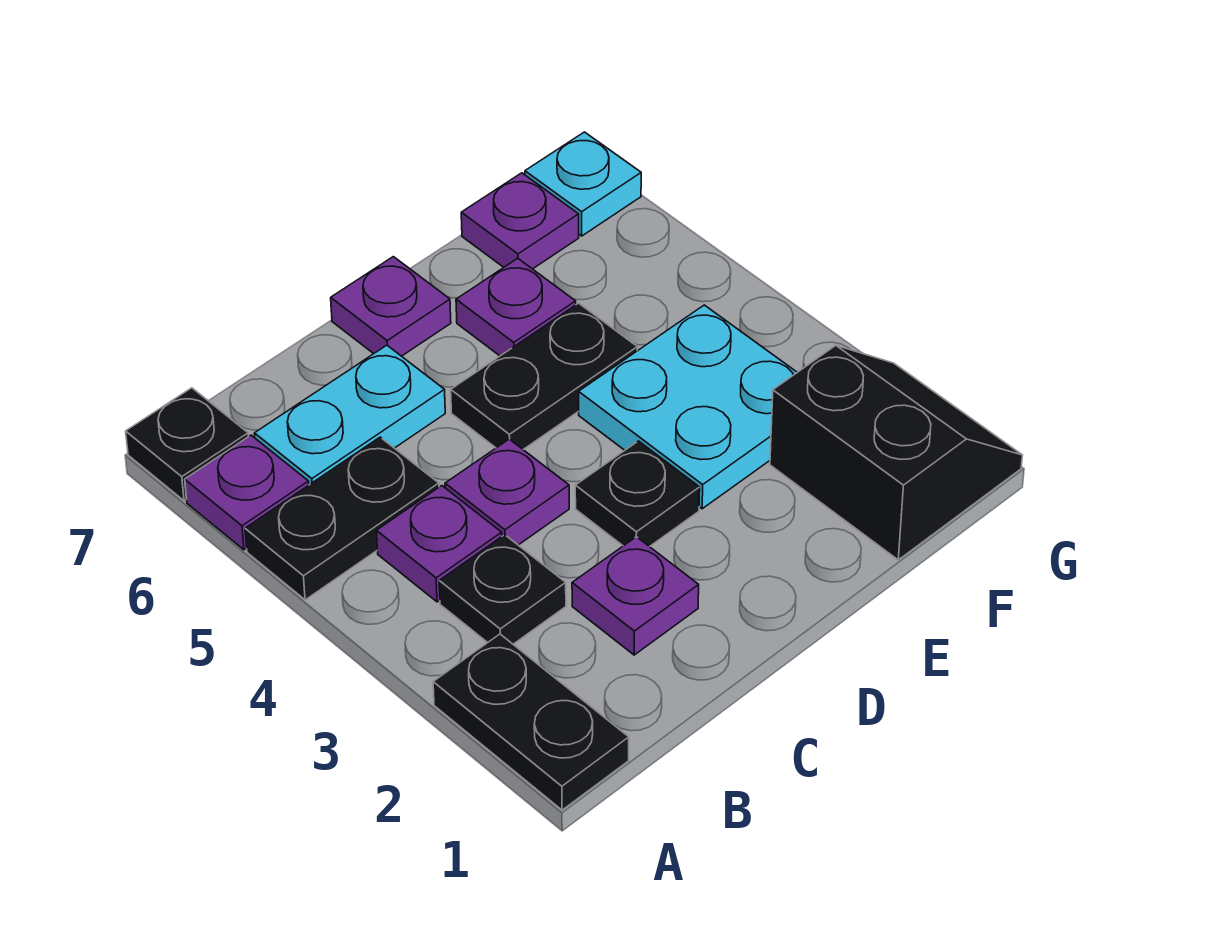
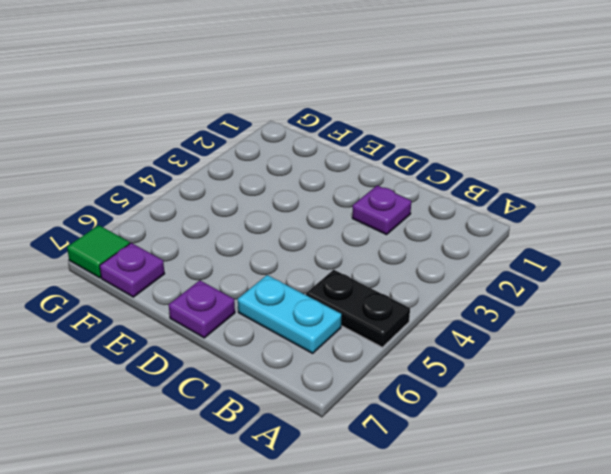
green 1x1 tile [67,225,130,278] -> cyan 1x1 plate [525,132,641,236]
none -> black 1x2 plate [433,634,629,810]
none -> purple 1x1 plate [185,435,309,550]
none -> black 1x1 plate [126,388,249,501]

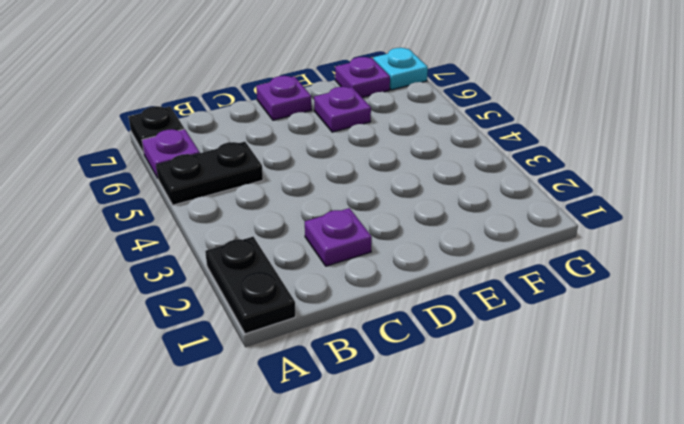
none -> black 1x1 plate [439,535,566,644]
none -> purple 1x1 plate [376,486,502,602]
none -> cyan 1x2 plate [254,345,445,485]

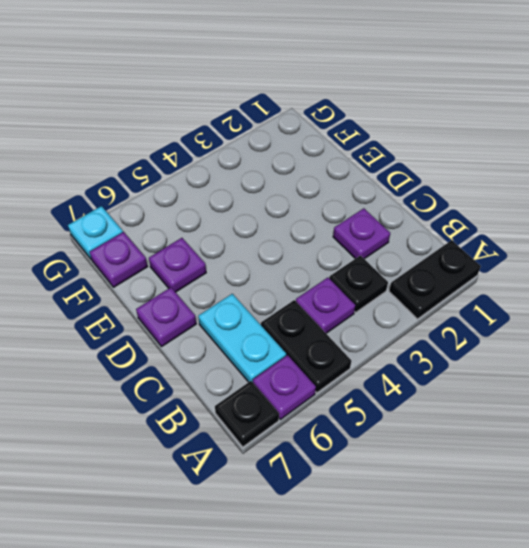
none -> purple 1x1 plate [445,439,569,545]
none -> black 1x1 plate [575,441,700,547]
none -> black 1x2 plate [451,303,637,449]

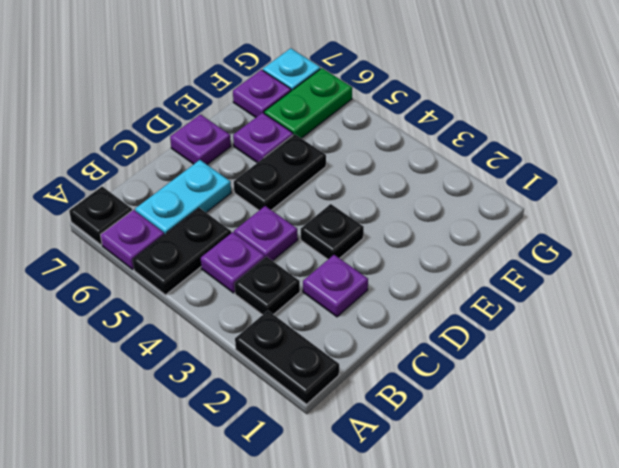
green 1x2 plate [264,68,352,138] -> none
none -> cyan 2x2 plate [579,305,797,509]
none -> black 2x2 slope [770,346,1022,560]

